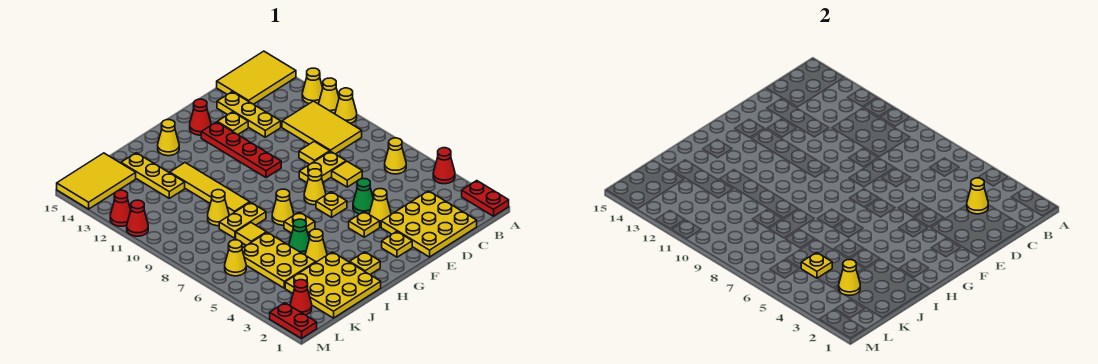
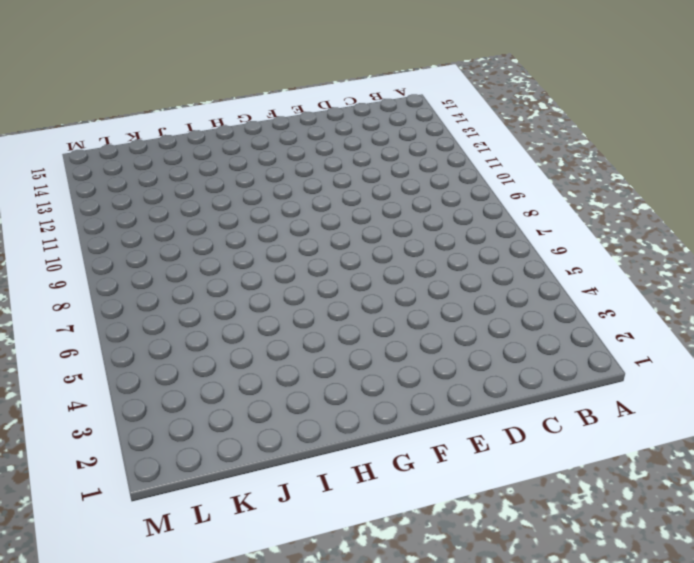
none -> red 1x2 plate [462,181,509,216]
none -> red 1x1 cone [433,148,455,184]
none -> yellow 1x1 cone [335,88,357,123]
none -> yellow 1x1 cone [319,78,339,113]

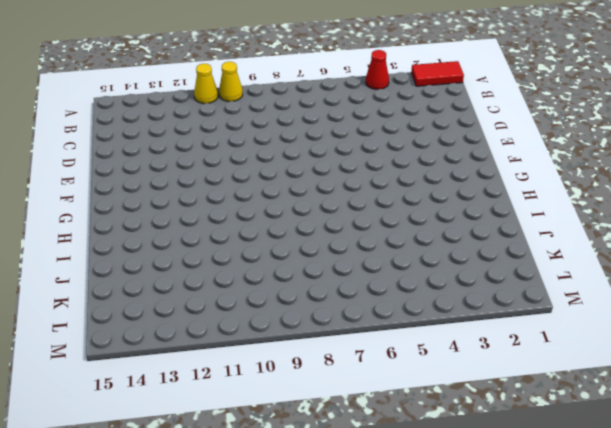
red 1x2 tile [411,61,464,86] -> red 1x2 plate [462,181,509,216]
none -> yellow 1x1 cone [302,68,323,104]
none -> yellow 2x3 tile [217,51,296,104]
none -> yellow 1x1 cone [385,138,406,174]
none -> yellow 2x3 tile [282,101,362,154]

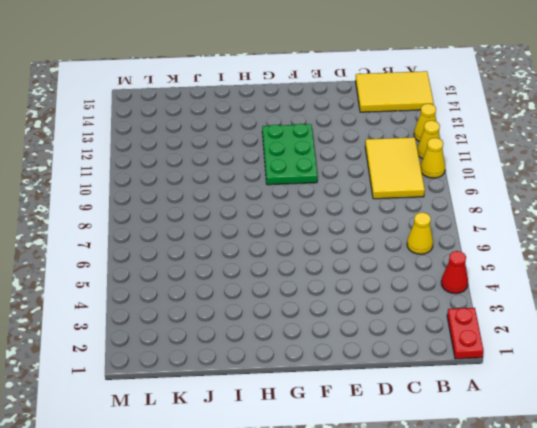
green 2x3 plate [262,124,317,185] -> red 1x4 plate [201,122,281,178]
none -> yellow 3x3 plate [381,191,477,257]
none -> yellow 1x1 tile [332,161,362,187]
none -> yellow 1x2 plate [299,151,346,182]
none -> yellow 1x1 tile [299,142,330,164]

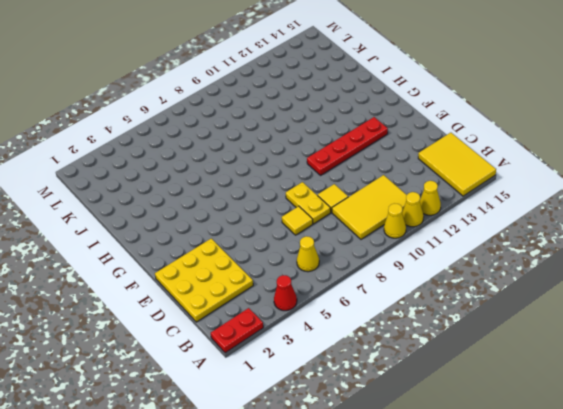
none -> yellow 1x3 plate [217,92,281,137]
none -> yellow 1x1 cone [369,189,391,224]
none -> green 1x1 cone [353,179,373,214]
none -> yellow 1x1 plate [218,112,248,134]

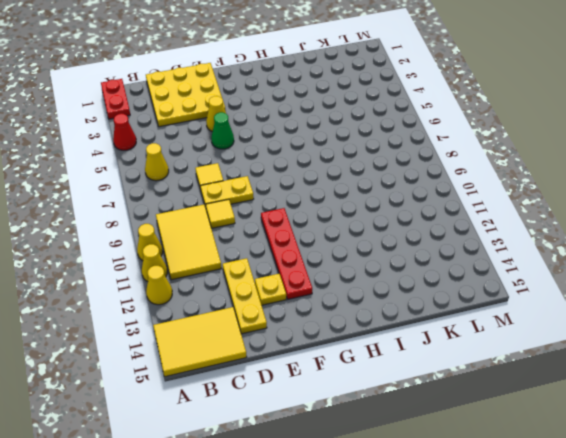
none -> yellow 1x1 plate [382,231,412,257]
none -> yellow 1x1 plate [349,212,380,237]
none -> yellow 1x1 plate [316,192,347,217]
none -> yellow 1x1 cone [304,169,326,205]

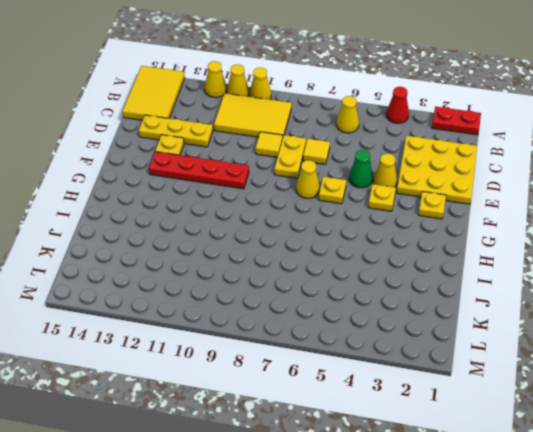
none -> red 1x1 cone [190,99,211,135]
none -> yellow 1x1 plate [350,252,380,274]
none -> yellow 1x1 plate [284,212,315,233]
none -> yellow 1x1 cone [272,189,294,225]

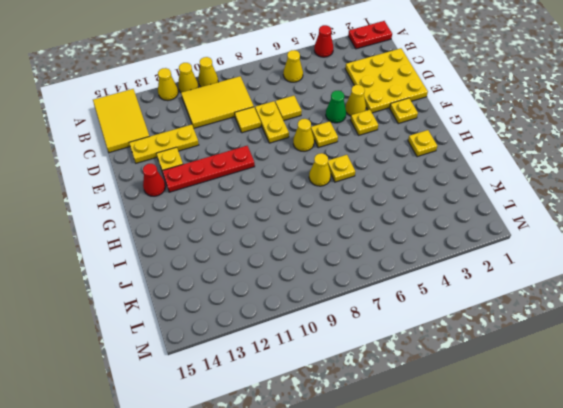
none -> yellow 1x1 cone [158,120,179,156]
none -> yellow 3x3 plate [285,252,381,318]
none -> yellow 1x1 cone [305,229,327,262]
none -> green 1x1 cone [289,219,309,255]

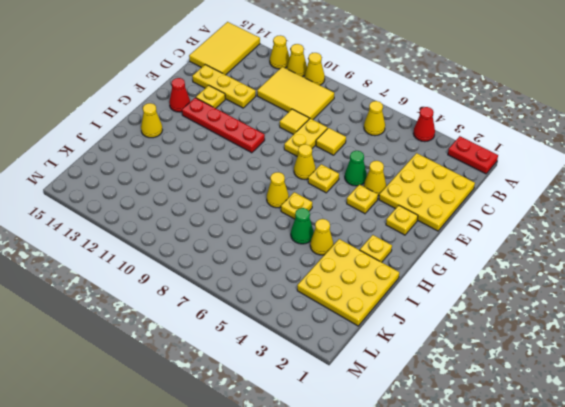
none -> yellow 1x2 plate [219,202,266,238]
none -> yellow 1x4 tile [170,163,250,215]
none -> yellow 2x3 plate [242,232,316,288]
none -> yellow 1x1 tile [236,223,266,245]

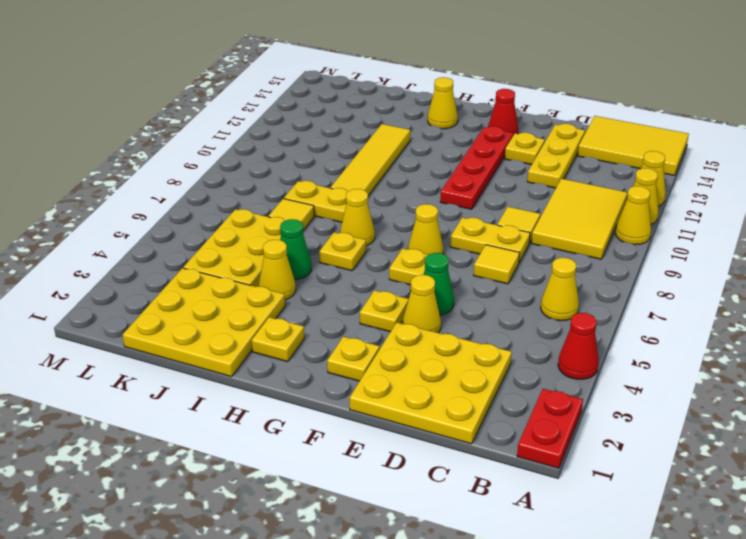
none -> yellow 1x1 cone [208,190,229,226]
none -> yellow 1x3 plate [121,153,185,198]
none -> yellow 2x3 tile [57,153,136,209]
none -> red 1x1 cone [290,280,312,315]

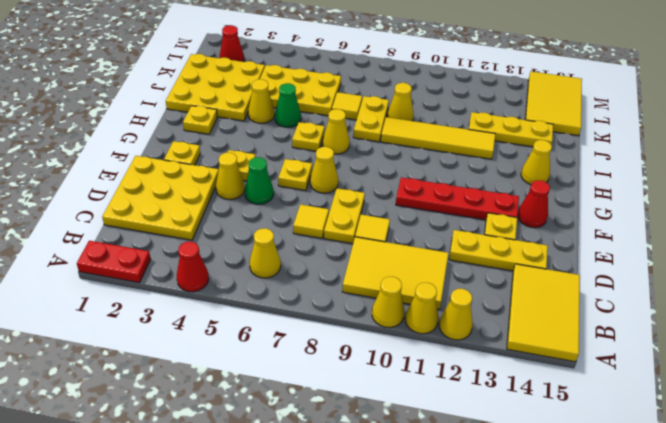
none -> yellow 1x1 cone [225,240,246,276]
none -> red 1x2 plate [270,303,317,338]
none -> red 1x1 cone [127,200,148,236]
none -> red 1x1 cone [110,190,131,226]

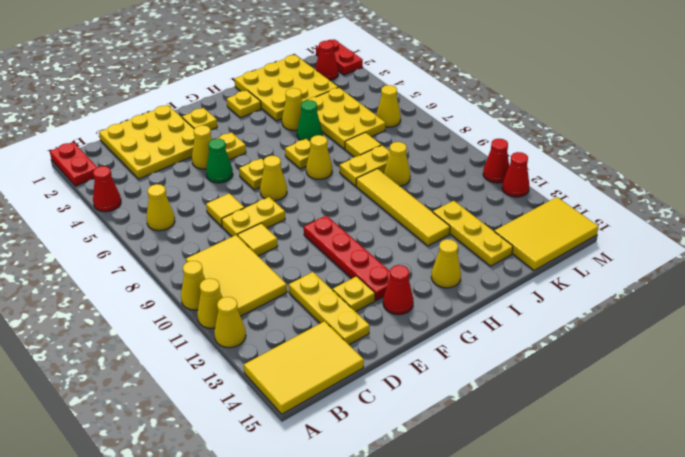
none -> yellow 1x1 cone [967,178,988,214]
none -> yellow 1x1 cone [839,260,860,295]
none -> yellow 1x1 plate [801,253,832,278]

